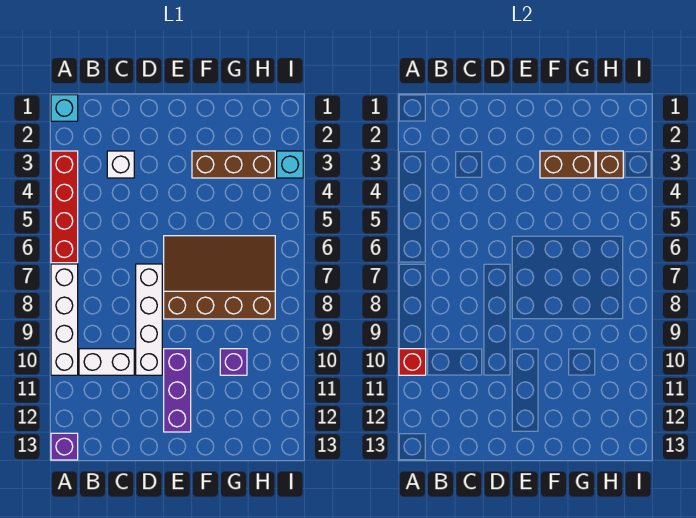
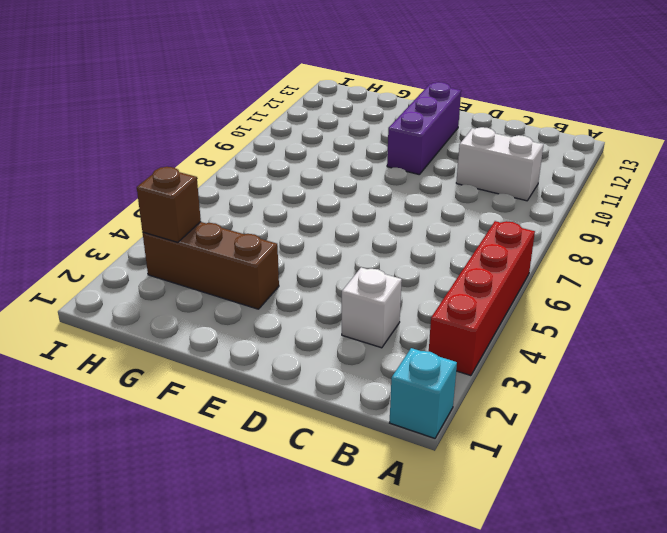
none -> white 1x4 brick [51,264,78,375]
none -> purple 1x1 brick [51,433,78,460]
none -> white 1x4 brick [136,264,162,375]

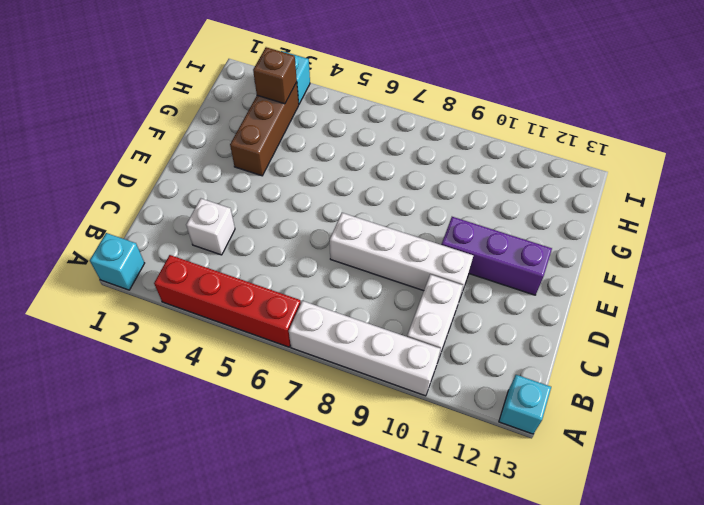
cyan 1x1 brick [499,375,551,434] -> purple 1x1 brick [51,433,78,460]
none -> brown 3x4 slope [164,236,275,319]
none -> purple 1x1 brick [220,349,247,375]
none -> red 1x1 brick [399,349,426,375]

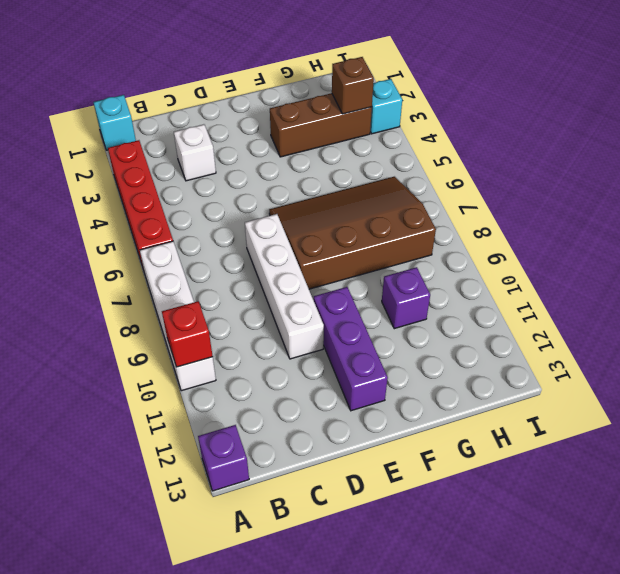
none -> white 1x2 brick [79,349,134,375]
none -> brown 1x2 brick [540,151,595,178]

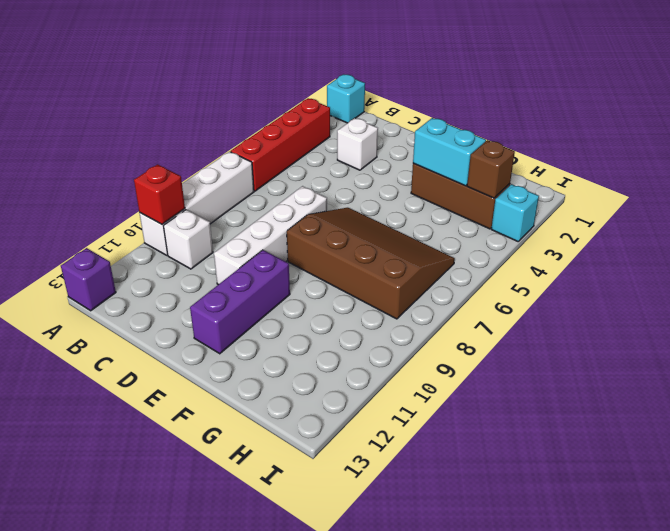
white 1x1 brick [164,210,213,269] -> white 1x2 brick [79,349,134,375]
cyan 1x2 brick [413,118,486,186] -> brown 1x2 brick [540,151,595,178]
none -> purple 1x1 brick [220,349,247,375]

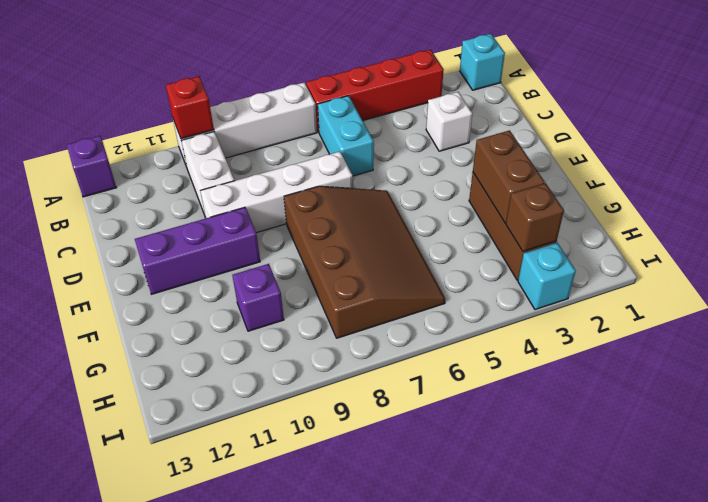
cyan 1x2 brick [318,96,374,176] -> none

